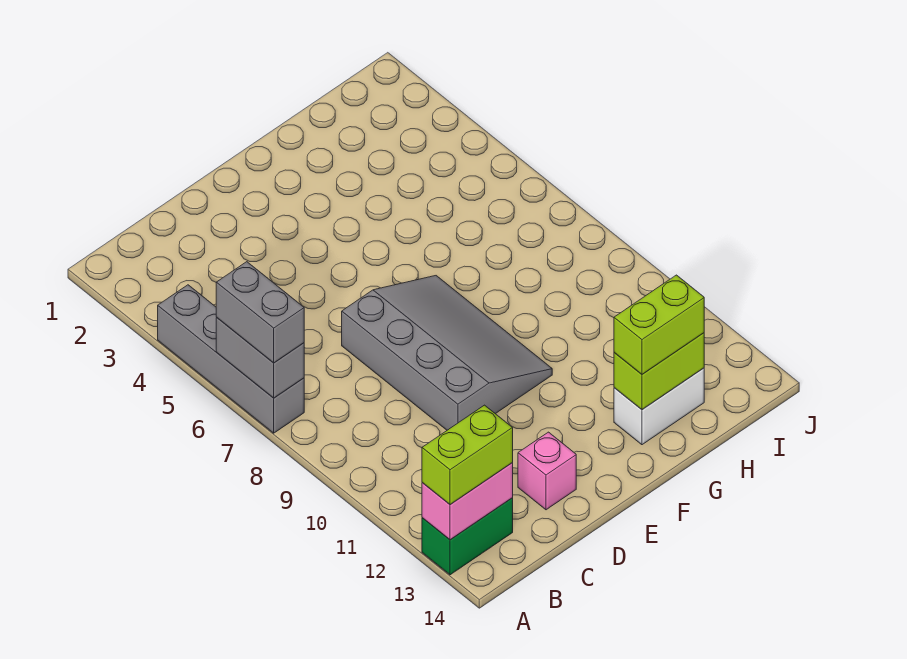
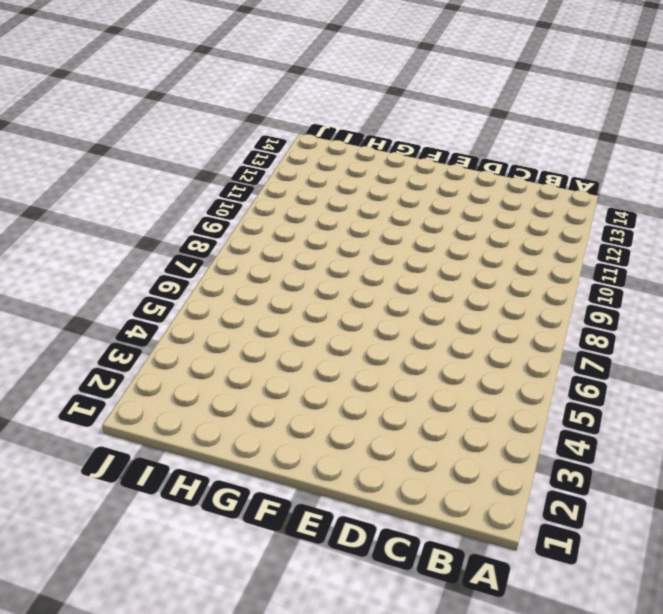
none -> grey 1x4 brick [158,285,304,433]
none -> green 1x2 brick [422,498,513,575]

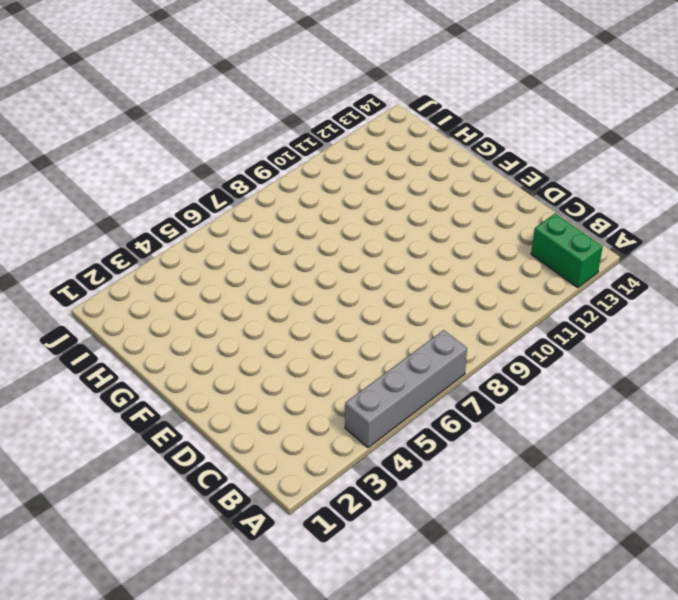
none -> grey 3x4 slope [342,276,552,430]
none -> pink 1x1 brick [518,432,576,510]

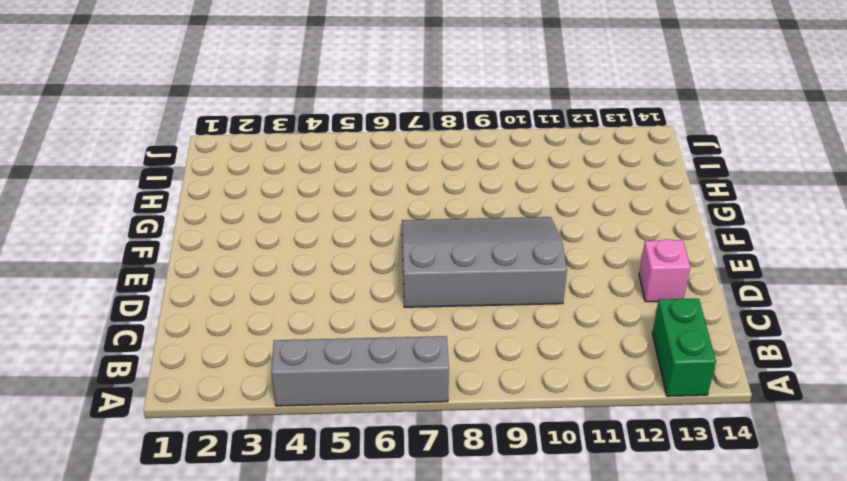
none -> white 1x2 brick [614,368,704,445]
none -> grey 1x2 brick [216,318,304,398]

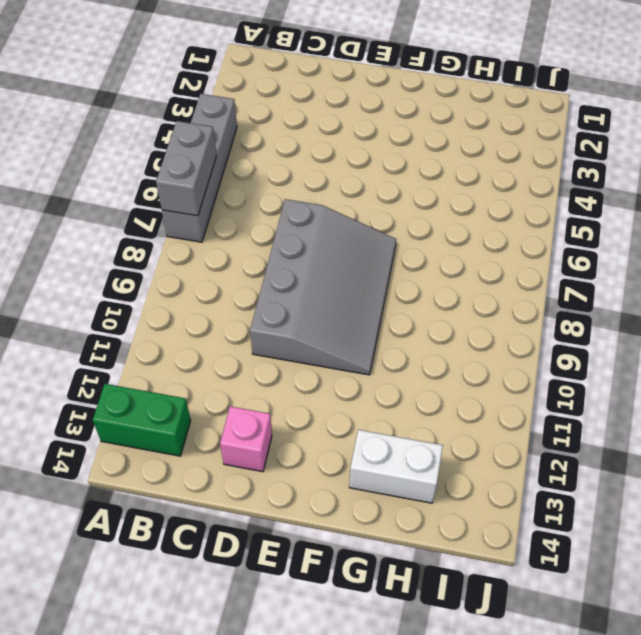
none -> pink 1x2 brick [422,463,513,540]
none -> lime 1x2 brick [614,333,704,409]

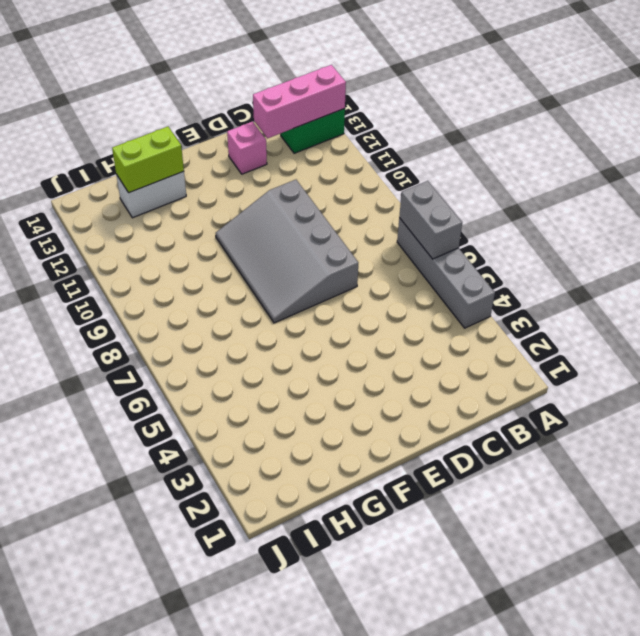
pink 1x3 brick [253,65,346,138] -> pink 1x2 brick [422,463,513,540]
none -> grey 1x2 brick [216,262,304,363]
none -> lime 1x2 brick [422,405,513,505]

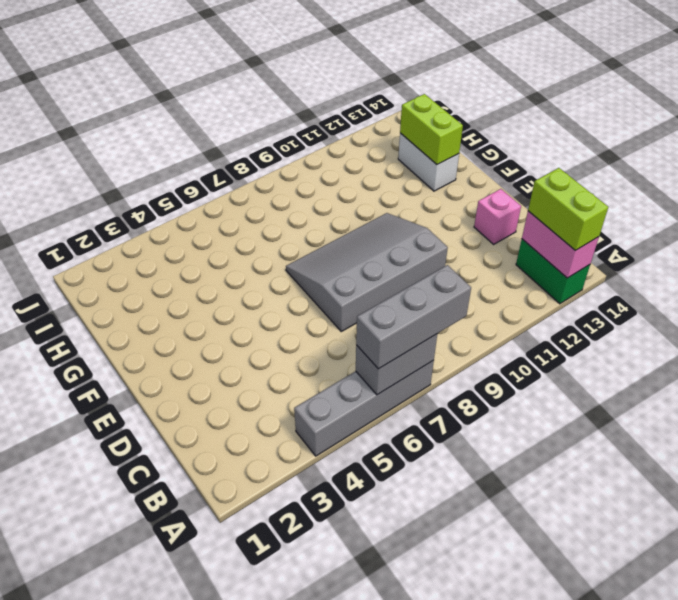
grey 1x3 brick [356,265,471,369] -> grey 1x2 brick [216,262,304,363]
none -> lime 1x2 brick [614,275,704,374]

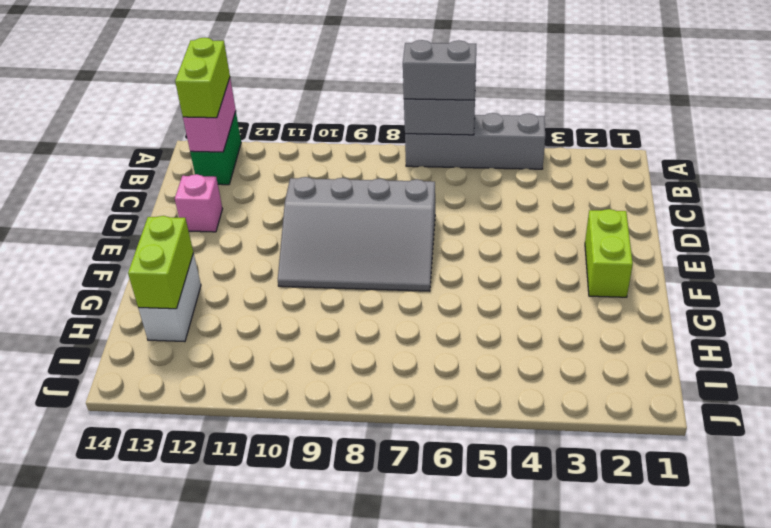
lime 1x2 brick [585,209,633,297] -> lime 1x2 brick moved to [614,275,704,374]

